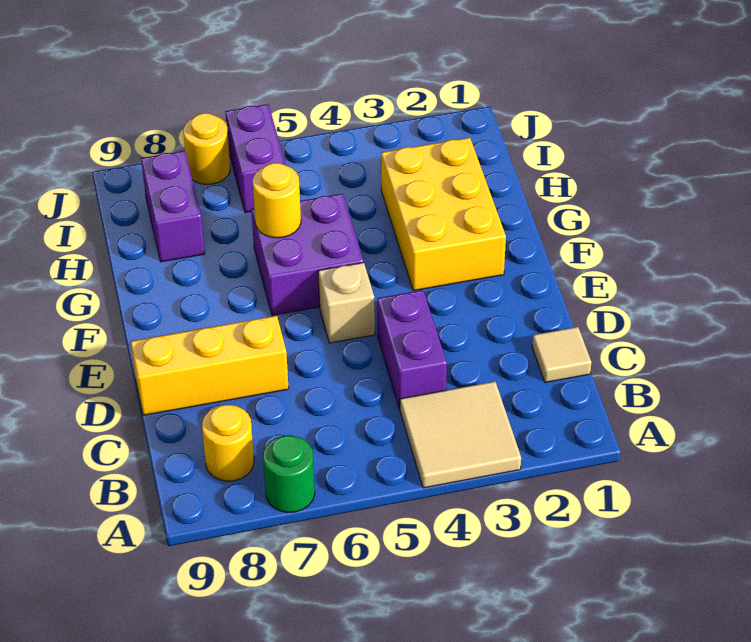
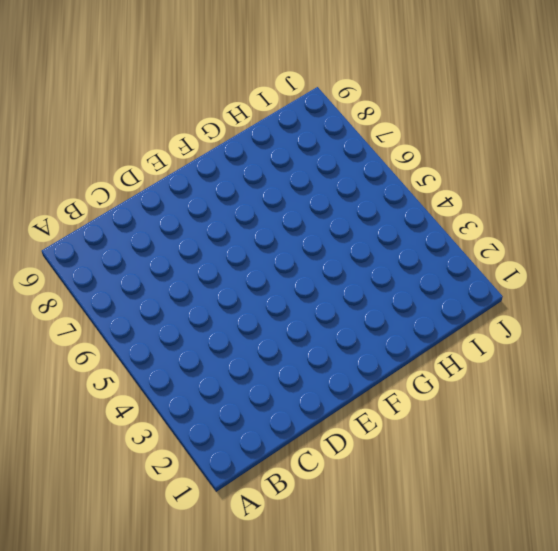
none -> tan 2x2 tile [400,382,521,488]
none -> green 1x1 round brick [263,435,315,513]
none -> yellow 1x1 round brick [202,405,254,481]

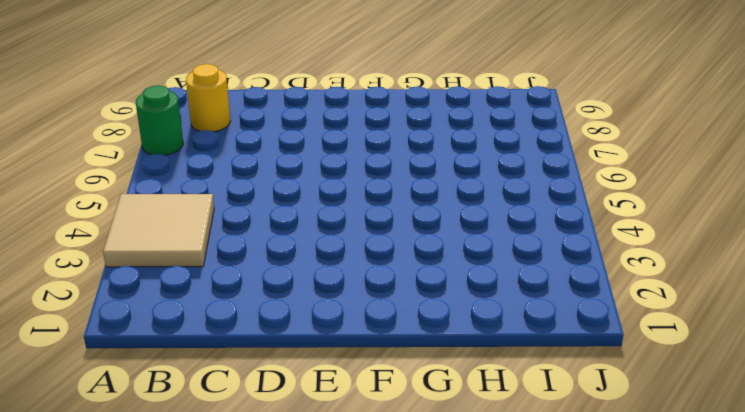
none -> tan 1x1 tile [532,327,591,382]
none -> purple 1x2 brick [377,290,447,409]
none -> yellow 1x3 brick [131,316,289,415]

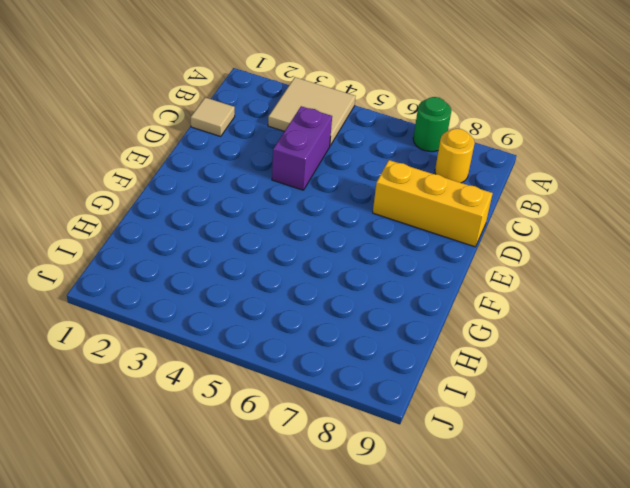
none -> tan 1x1 brick [318,263,375,343]
none -> yellow 2x3 brick [381,138,506,291]
none -> purple 2x2 brick [251,194,363,315]

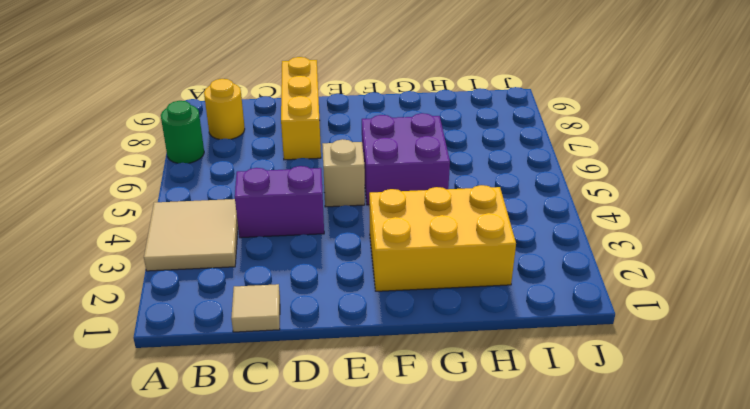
none -> purple 1x2 brick [141,151,205,262]
none -> purple 1x2 brick [225,104,286,213]
none -> yellow 1x1 round brick [183,113,230,184]

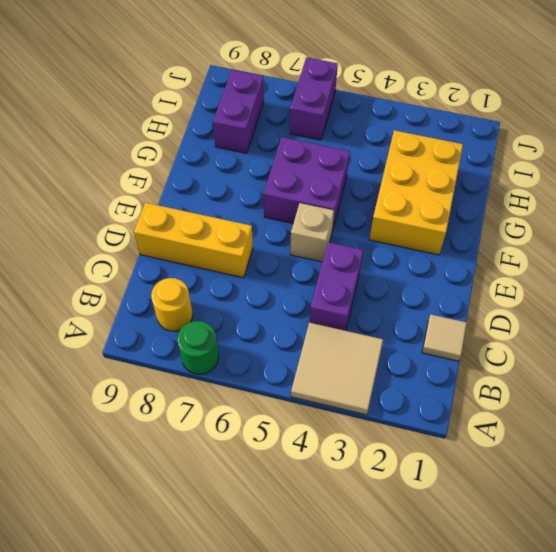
none -> yellow 1x1 round brick [183,113,230,184]
none -> yellow 1x1 round brick [253,163,301,238]

